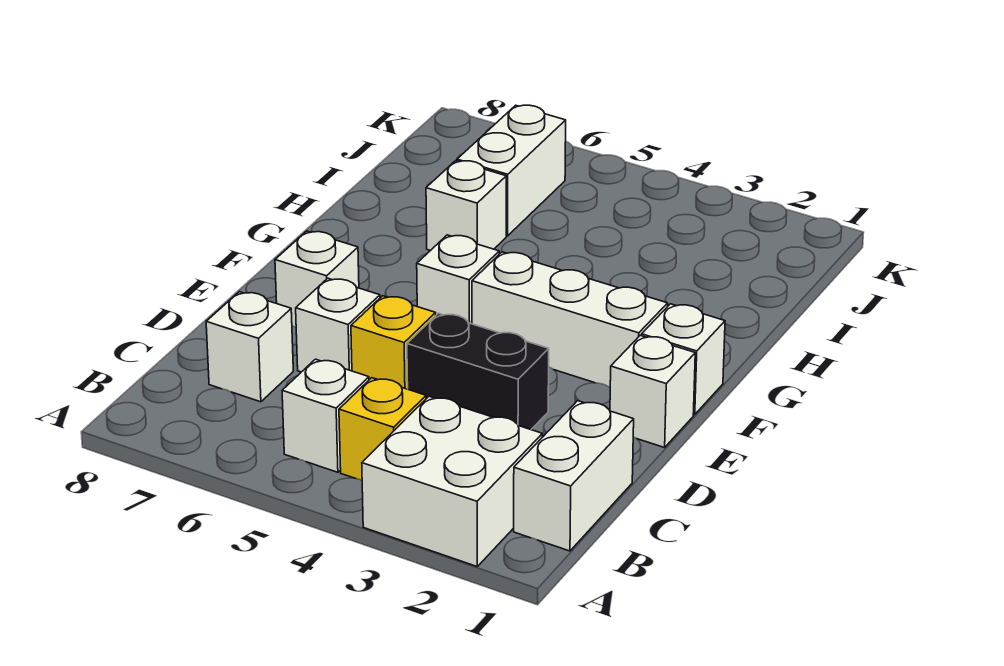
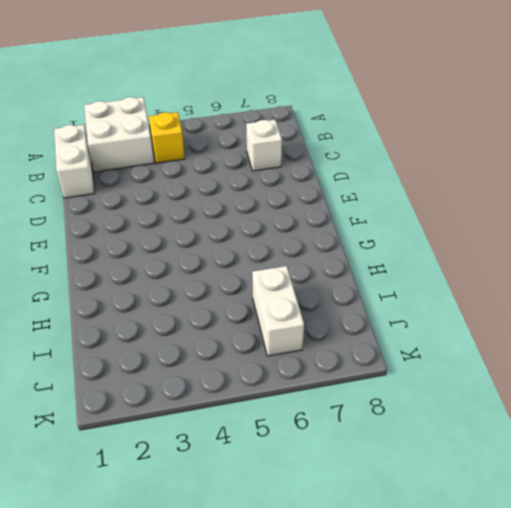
none -> white 1x1 brick [282,359,369,472]
none -> black 1x2 brick [407,313,549,430]
none -> yellow 1x1 brick [351,296,436,389]

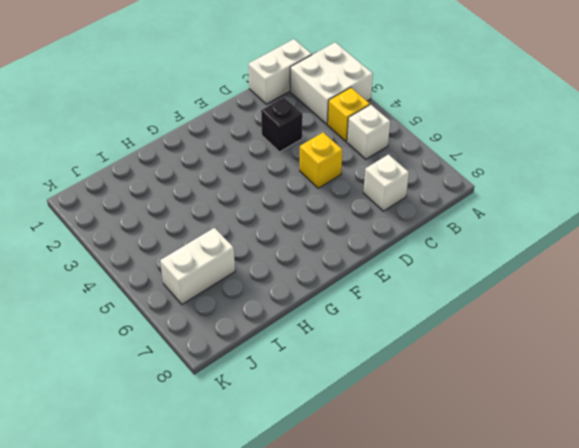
black 1x1 brick [261,97,303,152] -> black 1x2 brick [407,313,549,430]
none -> white 1x1 brick [296,278,380,372]
none -> white 1x1 brick [610,335,695,448]
none -> white 1x1 brick [275,231,359,327]

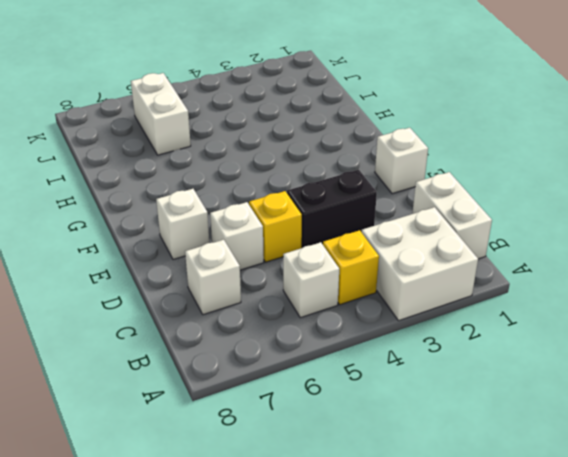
none -> white 1x1 brick [642,304,725,415]
none -> white 1x3 brick [472,252,668,387]
none -> white 1x1 brick [417,235,499,324]

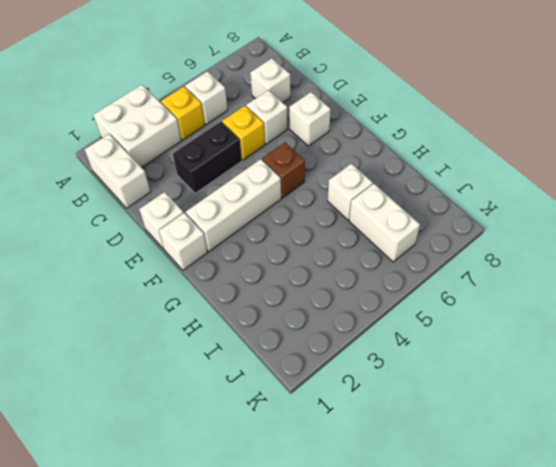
brown 1x1 brick [262,142,305,198] -> white 1x1 brick [417,235,499,324]

